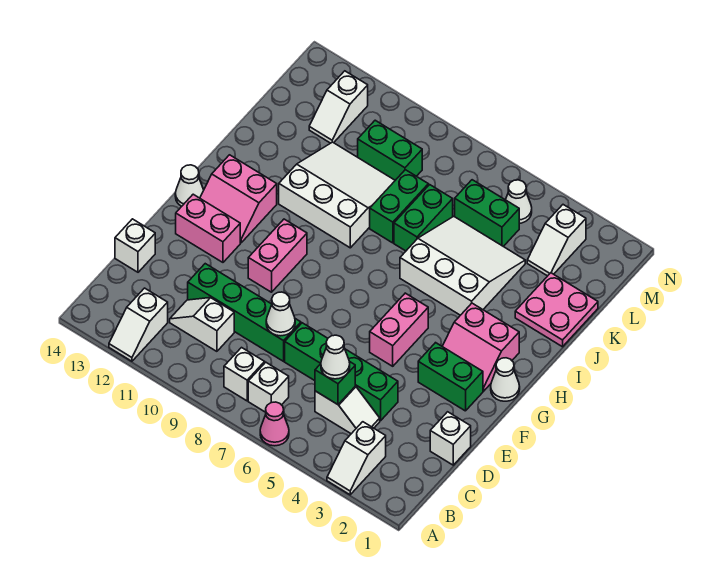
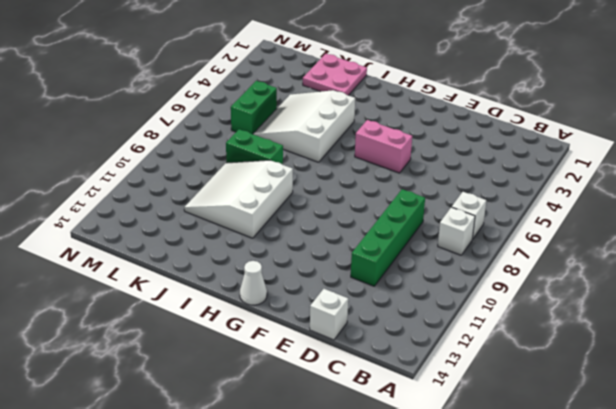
none -> white 1x2 slope [327,422,386,495]
none -> pink 1x1 cone [260,402,289,446]
none -> white 1x2 slope [109,288,168,361]
none -> white 1x2 slope [315,386,380,434]

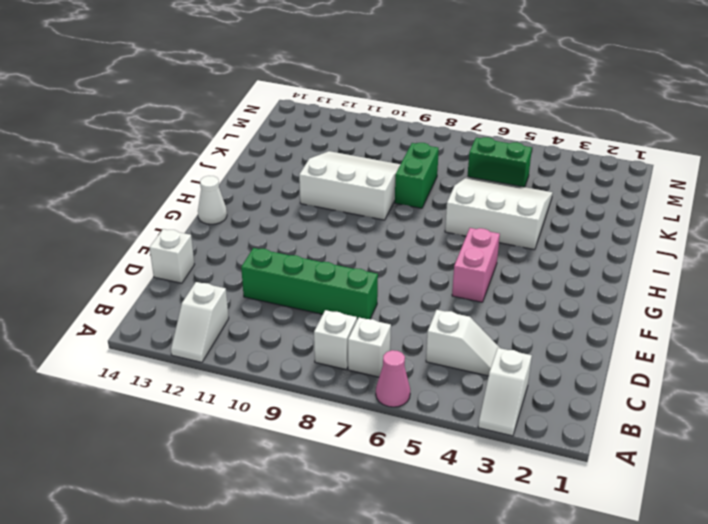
none -> white 1x2 slope [170,298,234,351]
none -> white 1x1 brick [430,412,471,465]
none -> green 1x4 brick [285,323,398,421]
none -> green 1x2 brick [418,343,483,411]

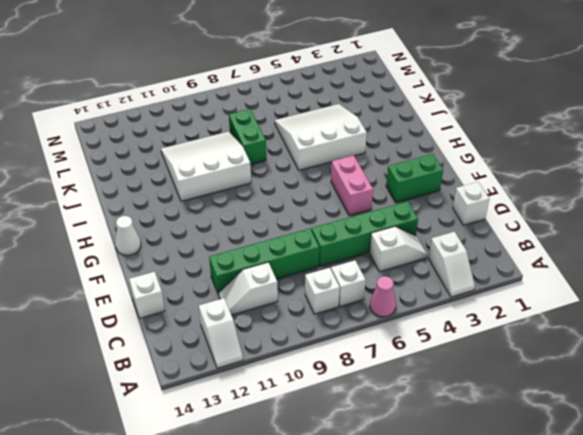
none -> pink 1x2 brick [248,219,307,292]
none -> pink 1x2 brick [176,194,240,262]
none -> white 1x1 cone [491,358,520,401]
none -> pink 2x2 slope [442,303,519,391]

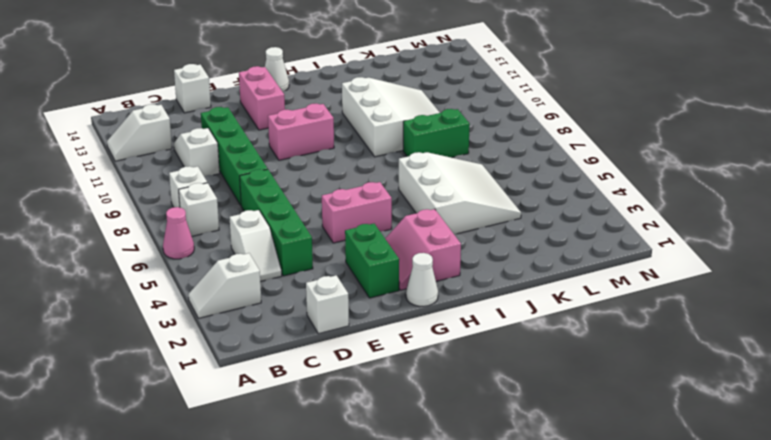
none -> pink 2x2 slope [200,155,277,243]
none -> pink 2x2 plate [515,273,598,347]
none -> green 1x2 brick [394,185,453,251]
none -> white 1x2 slope [527,205,586,276]

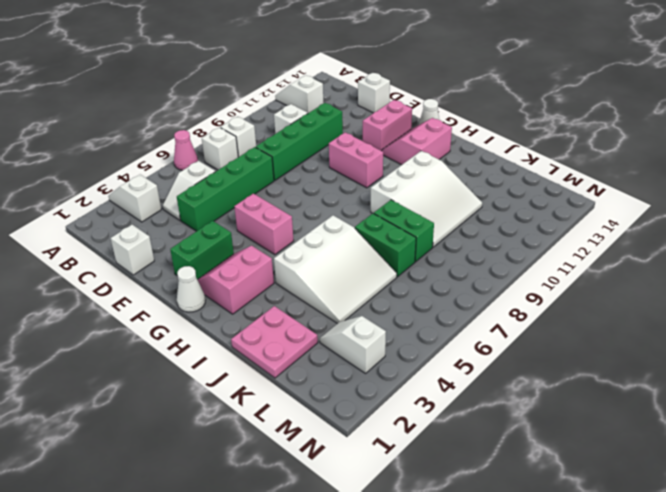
none -> green 1x2 brick [455,180,519,247]
none -> green 1x2 brick [358,120,422,180]
none -> white 1x2 slope [309,71,368,143]
none -> white 1x1 cone [506,180,532,223]

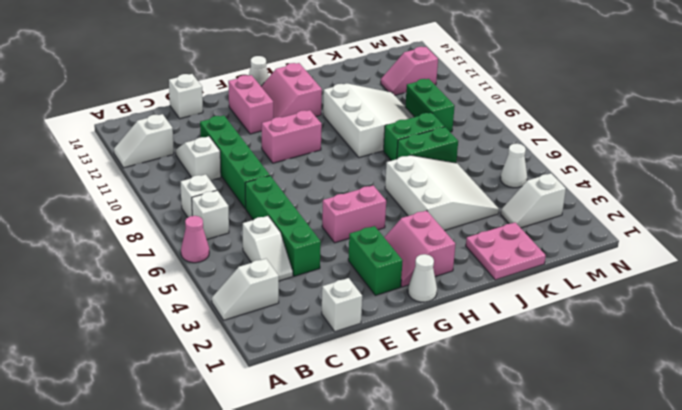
pink 1x2 slope [381,47,438,95] -> white 1x2 slope [309,71,368,143]
none -> green 1x2 brick [455,180,519,247]
none -> green 1x1 brick [315,361,355,405]
none -> white 1x1 cone [266,292,295,336]
none -> white 1x1 cone [321,335,350,379]

